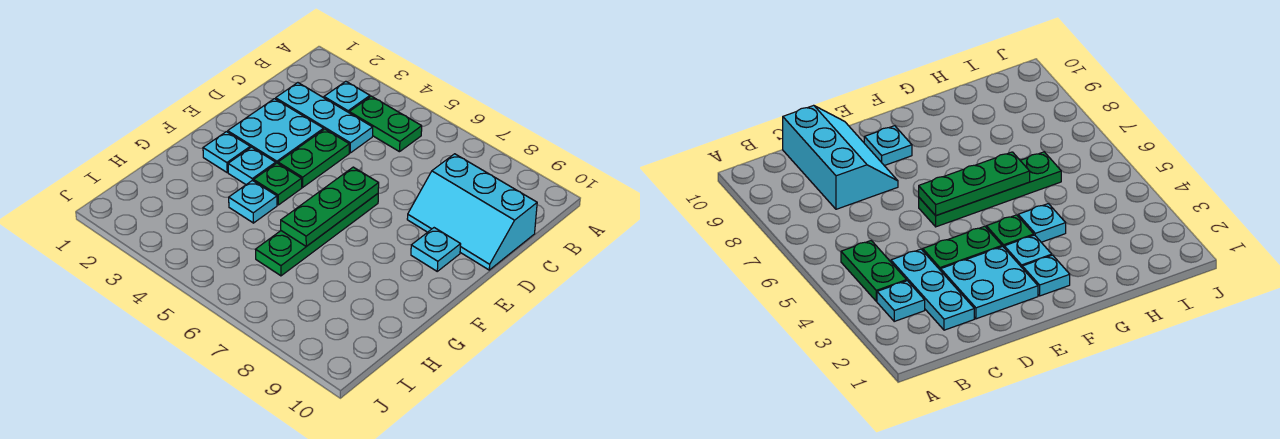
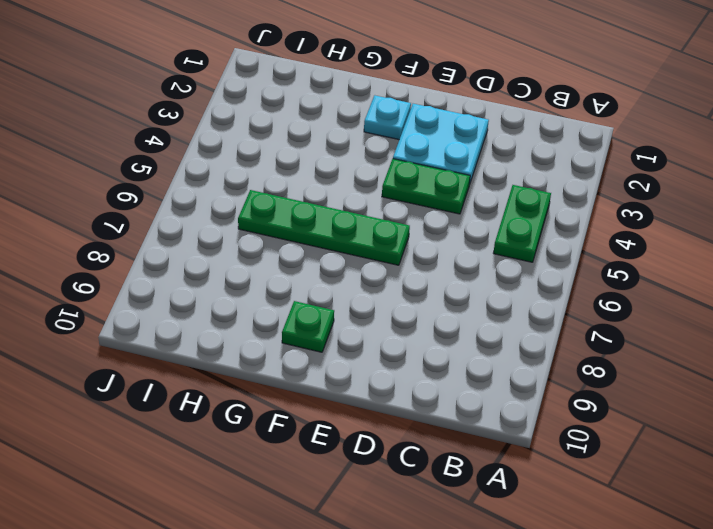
green 1x1 plate [282,301,334,352] -> green 1x1 plate moved to [254,163,302,205]
none -> cyan 1x1 plate [324,81,370,113]
none -> cyan 1x3 plate [276,83,373,153]
none -> cyan 2x3 slope [407,154,537,270]

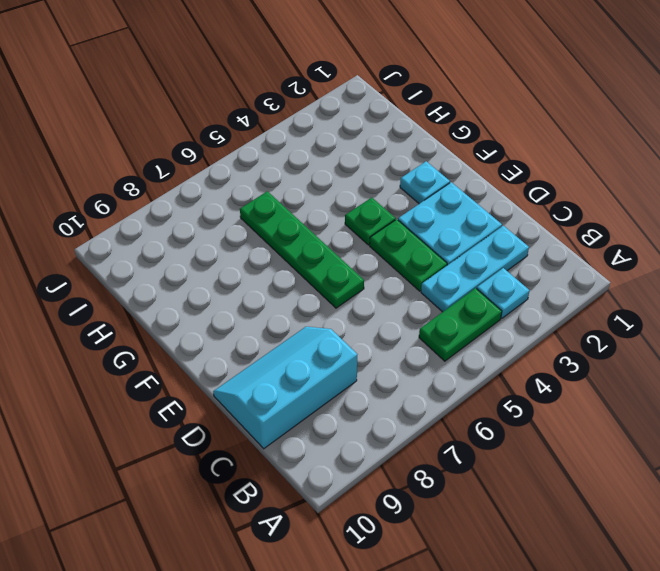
none -> cyan 1x1 plate [411,228,461,271]
none -> cyan 1x1 plate [228,147,276,185]
none -> cyan 1x1 plate [229,180,277,223]

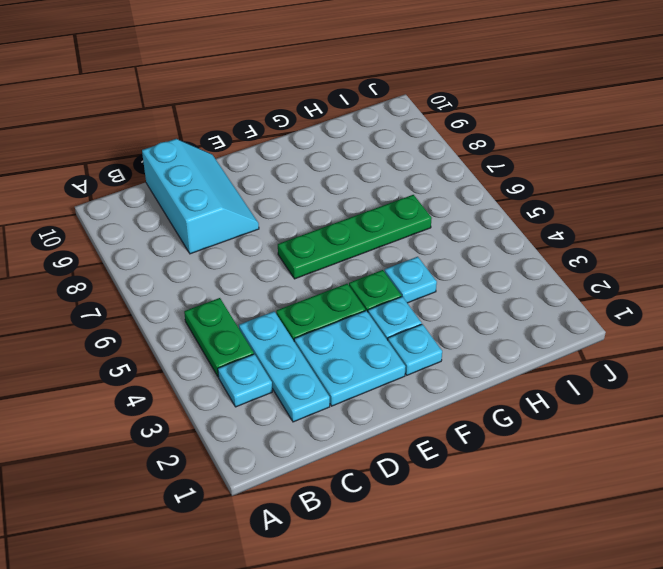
none -> cyan 1x1 plate [411,228,461,271]
none -> green 1x3 plate [281,167,379,246]

